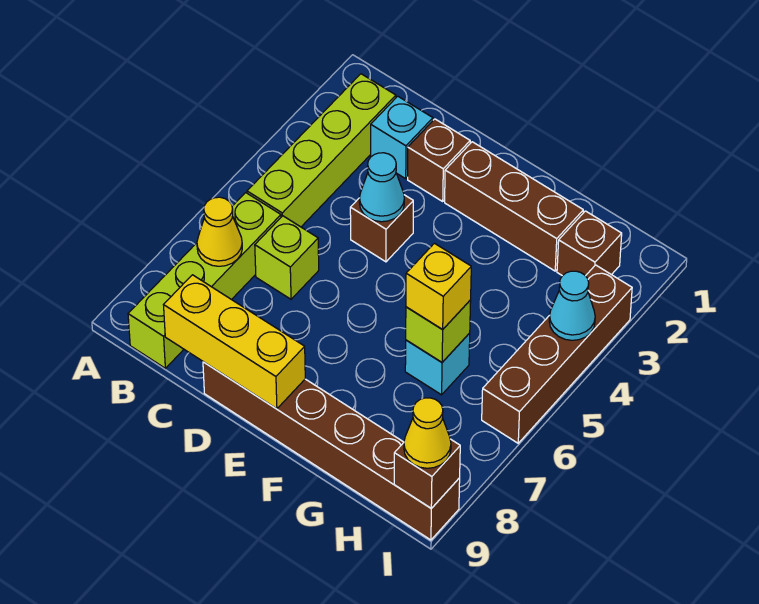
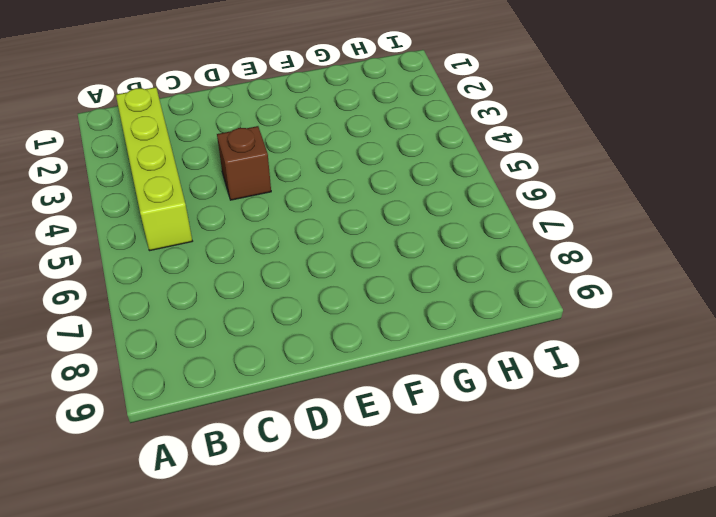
none -> lime 1x4 brick [128,193,281,368]
none -> cyan 1x1 brick [371,96,433,179]
none -> lime 1x1 brick [255,216,319,299]

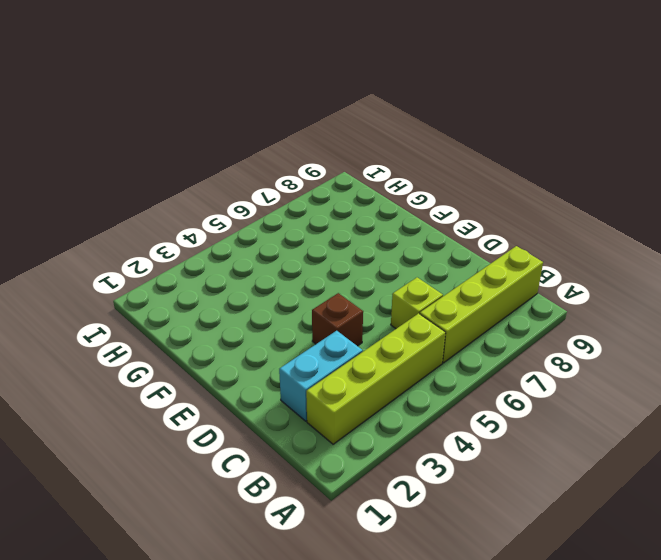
cyan 1x2 brick [279,331,363,421] -> cyan 1x1 brick [371,96,433,179]
none -> brown 1x1 brick [408,119,470,201]
none -> brown 1x6 brick [203,362,460,540]
none -> brown 1x3 brick [445,142,583,271]

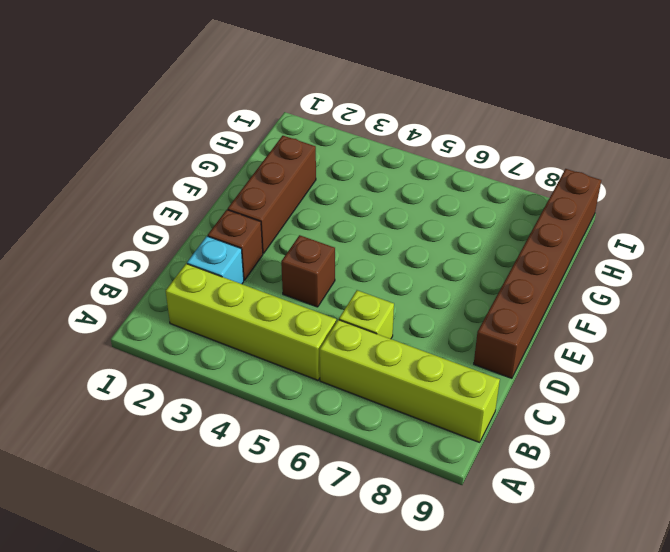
none -> cyan 1x1 brick [405,333,470,395]
none -> brown 1x1 brick [557,211,622,276]
none -> brown 1x4 brick [482,265,632,443]

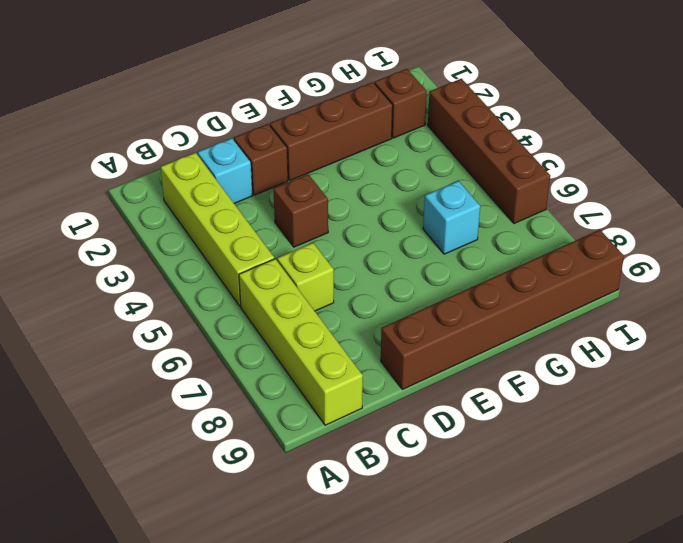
none -> yellow 1x1 cone [197,197,242,266]
none -> yellow 1x3 brick [164,275,305,409]
none -> cyan 1x1 cone [359,153,404,222]

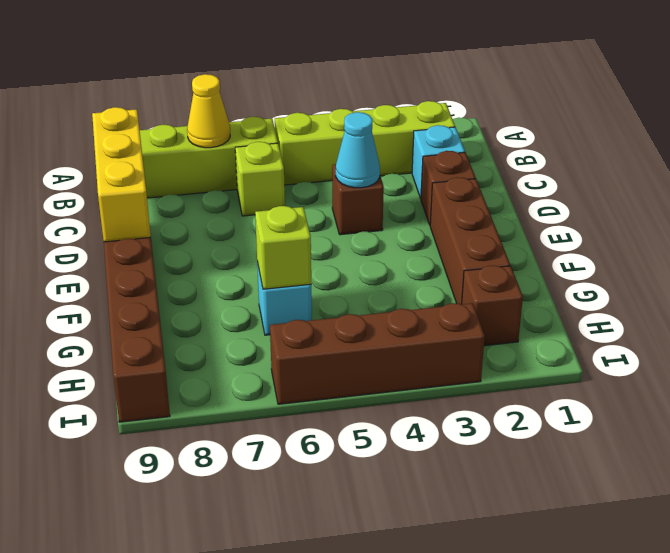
none -> cyan 1x1 cone [549,271,595,340]
none -> brown 1x1 brick [394,439,460,508]
none -> yellow 1x1 brick [406,243,471,330]

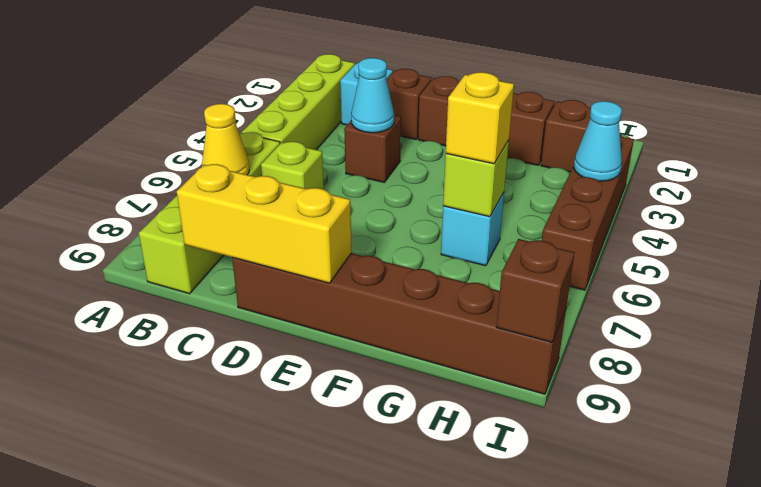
none -> yellow 1x1 cone [404,398,451,468]

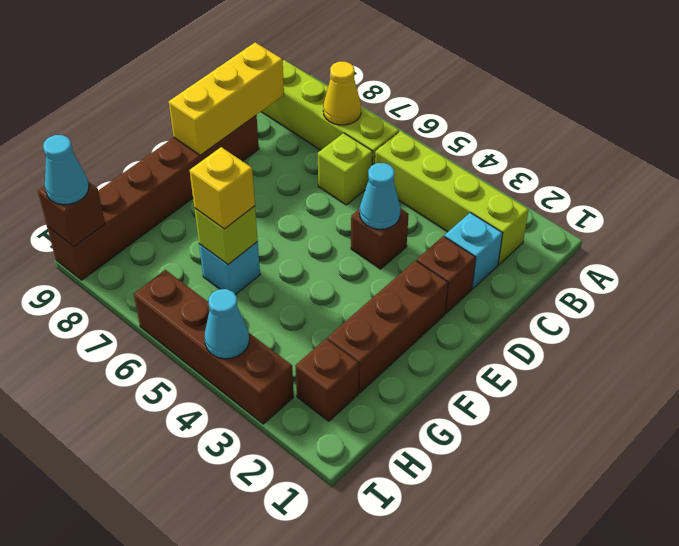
cyan 1x1 cone [43,135,89,205] -> yellow 1x1 cone [404,398,451,468]

